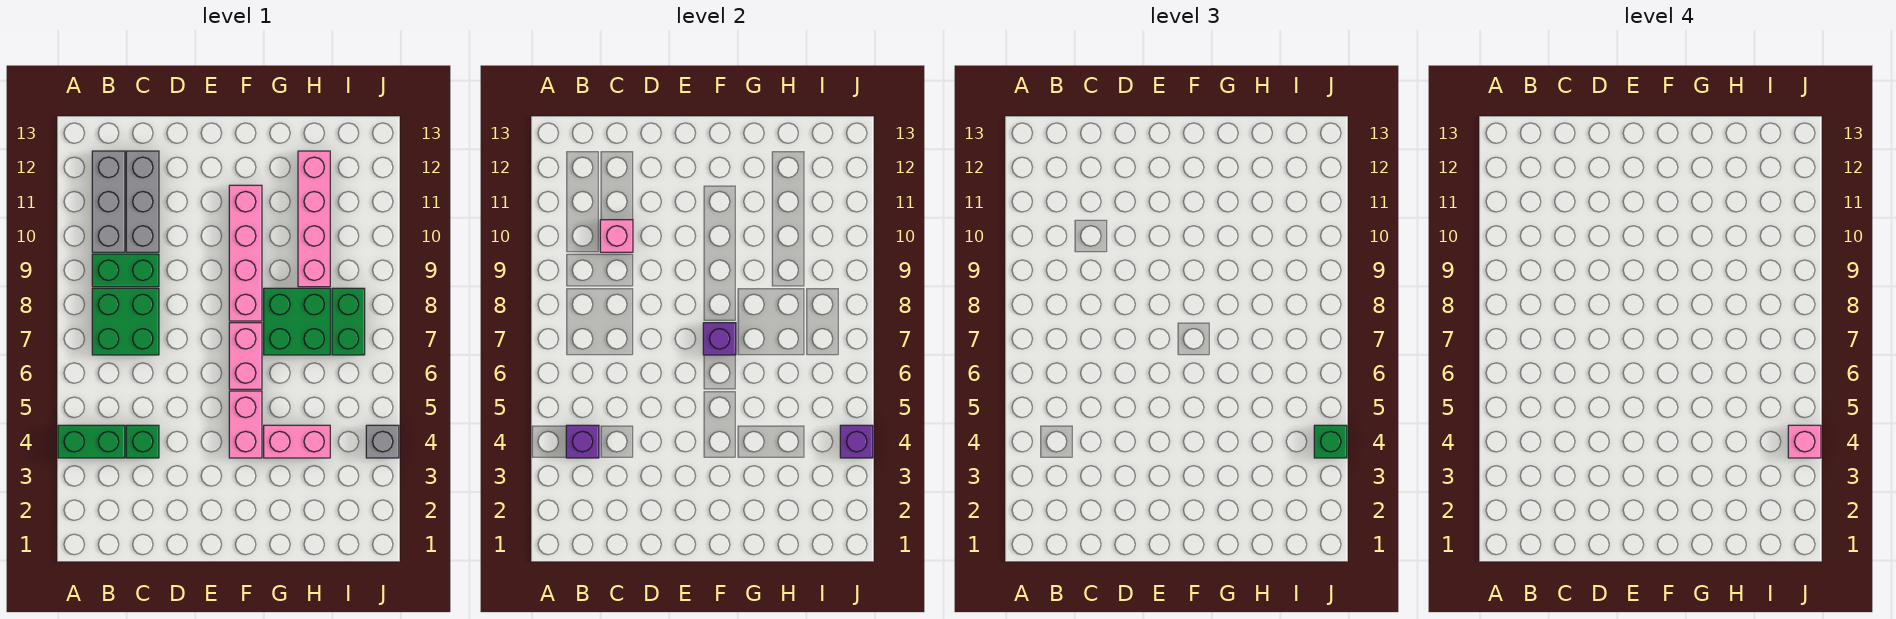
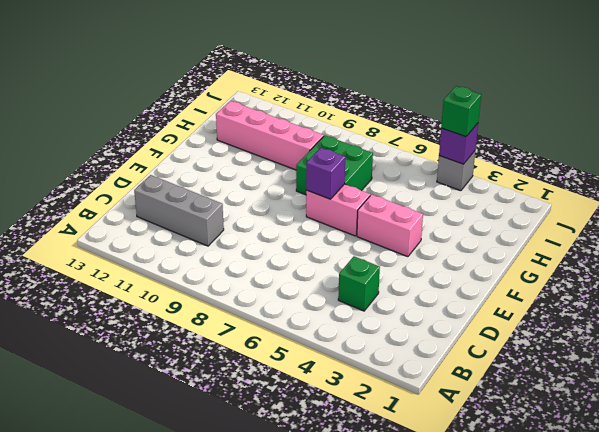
none -> green 1x2 brick [58,425,125,458]
none -> green 2x2 brick [92,288,159,355]
none -> green 1x2 brick [92,254,159,287]

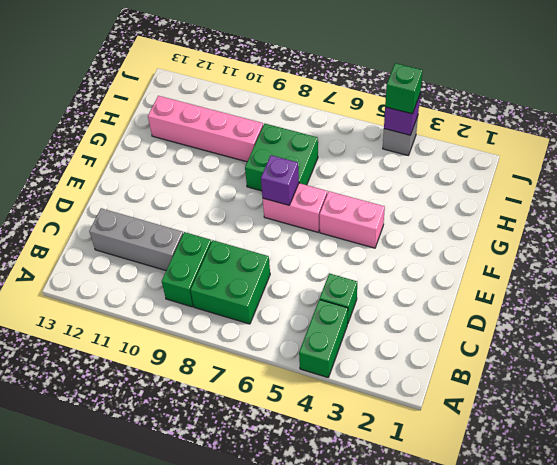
none -> grey 1x3 brick [92,151,125,252]
none -> pink 1x4 brick [229,185,262,321]
none -> pink 1x2 brick [264,425,330,458]

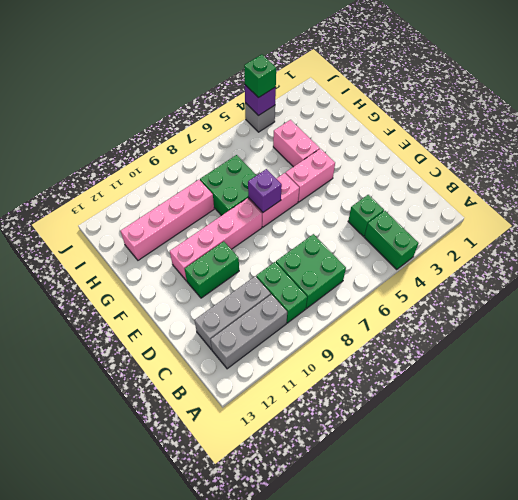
green 1x2 brick [185,241,239,298] -> green 1x2 brick moved to [332,288,365,355]
none -> purple 1x1 brick [566,425,599,458]
none -> pink 1x1 brick [600,220,633,252]
none -> pink 1x1 brick [1788,425,1821,458]

